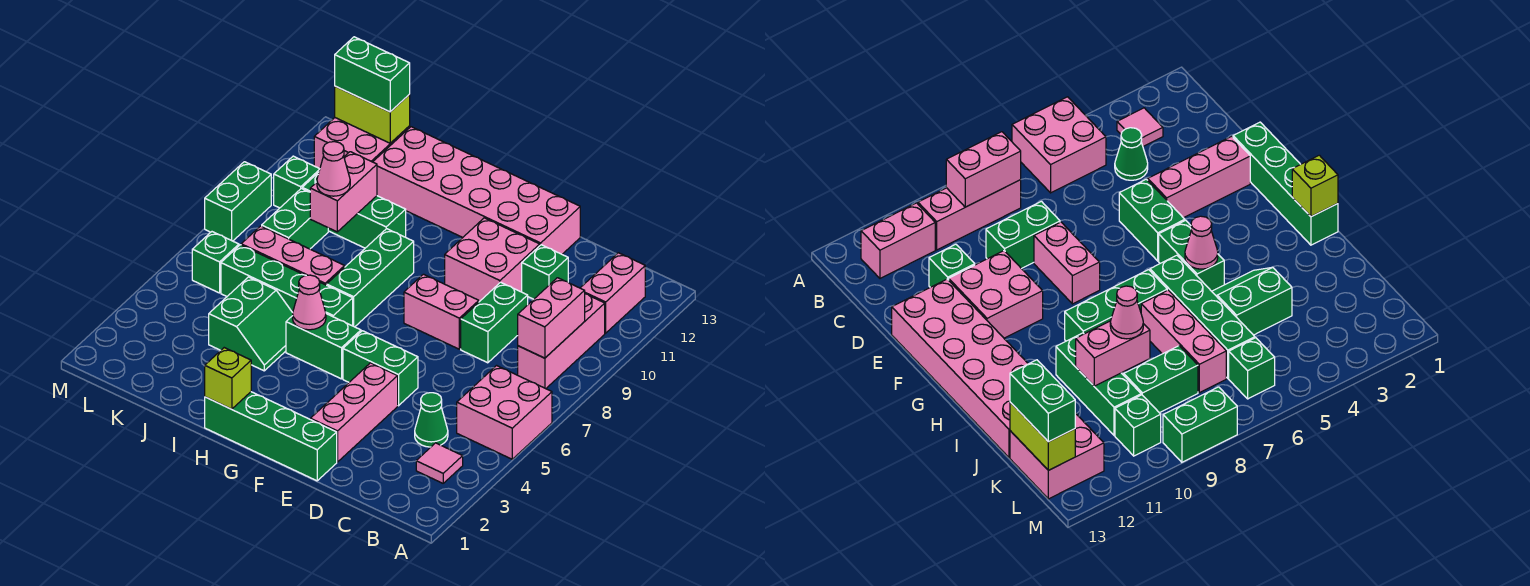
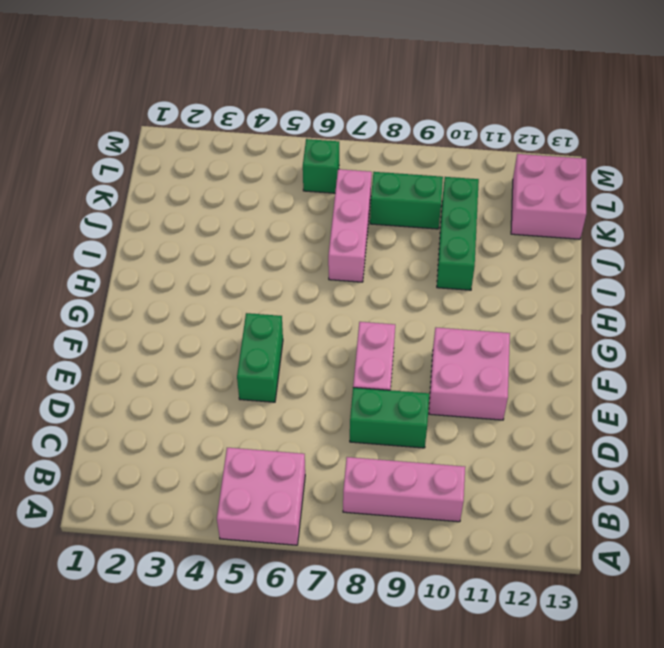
none -> pink 1x1 tile [416,443,463,483]
none -> pink 1x2 brick [581,253,645,333]
none -> green 1x1 cone [415,393,448,447]
none -> green 1x1 brick [522,245,568,299]

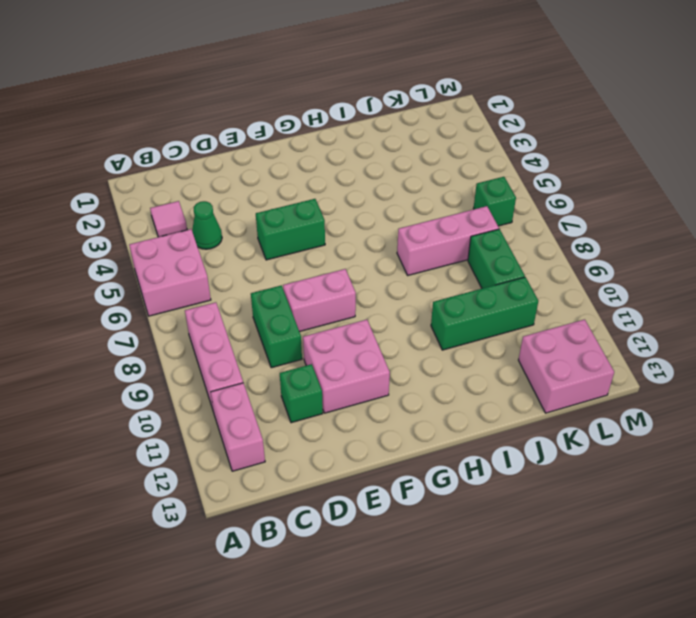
none -> green 1x4 brick [205,392,337,481]
none -> pink 1x3 brick [310,363,398,462]
none -> pink 2x6 brick [373,127,580,254]
none -> green 1x2 brick [286,314,361,379]

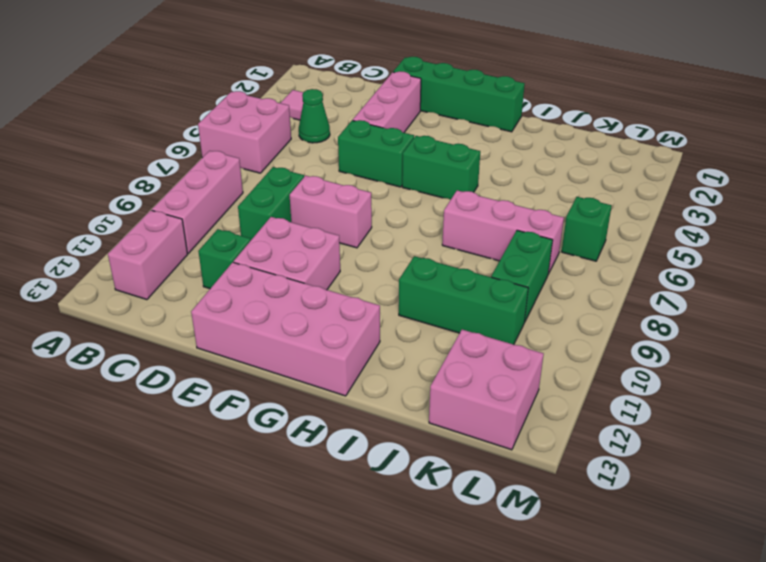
pink 2x4 brick [191,262,380,396] -> pink 2x6 brick [373,127,580,254]
none -> green 1x4 brick [221,245,353,326]
none -> green 1x3 brick [327,229,414,327]
none -> green 2x2 slope [209,277,293,371]
none -> green 1x1 brick [274,156,320,208]

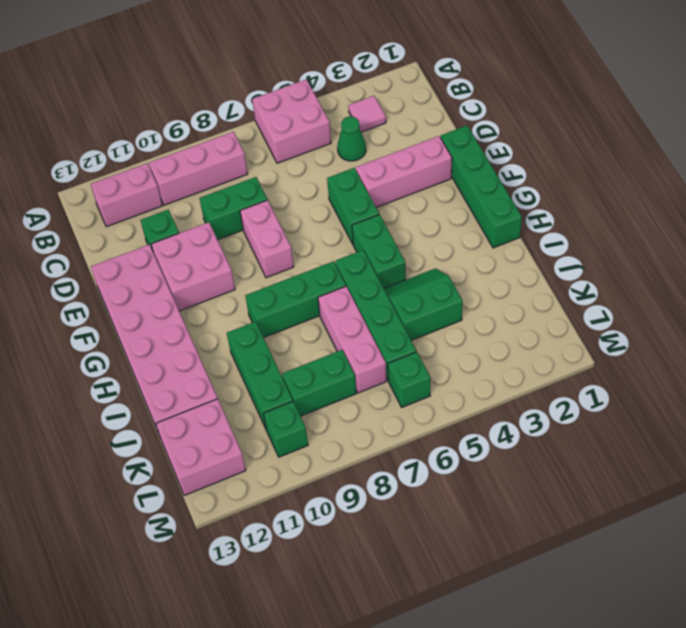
none -> green 1x2 brick [205,162,271,241]
none -> pink 1x2 brick [518,278,585,358]
none -> lime 1x1 brick [205,348,251,409]
none -> pink 1x1 cone [293,275,326,330]

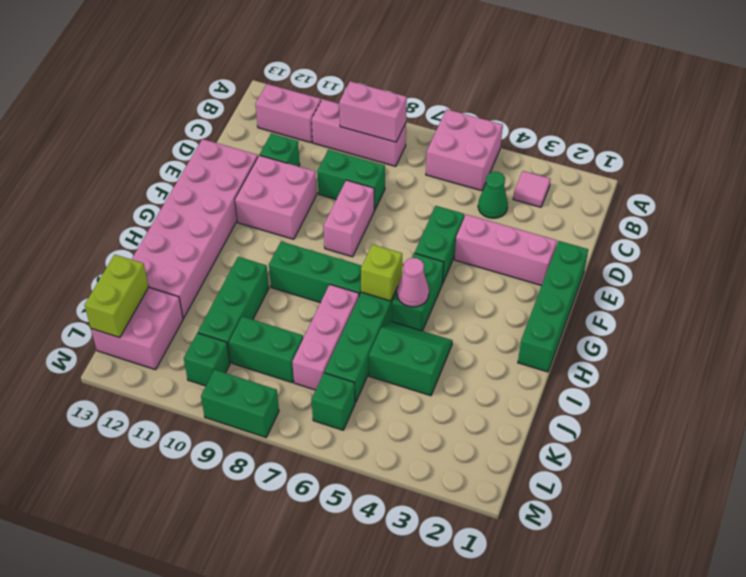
lime 1x1 brick [361,244,402,301] -> lime 1x1 brick moved to [205,348,251,409]
none -> pink 1x2 brick [310,152,377,232]
none -> pink 1x1 cone [317,142,350,196]
none -> green 1x2 brick [335,37,410,112]

